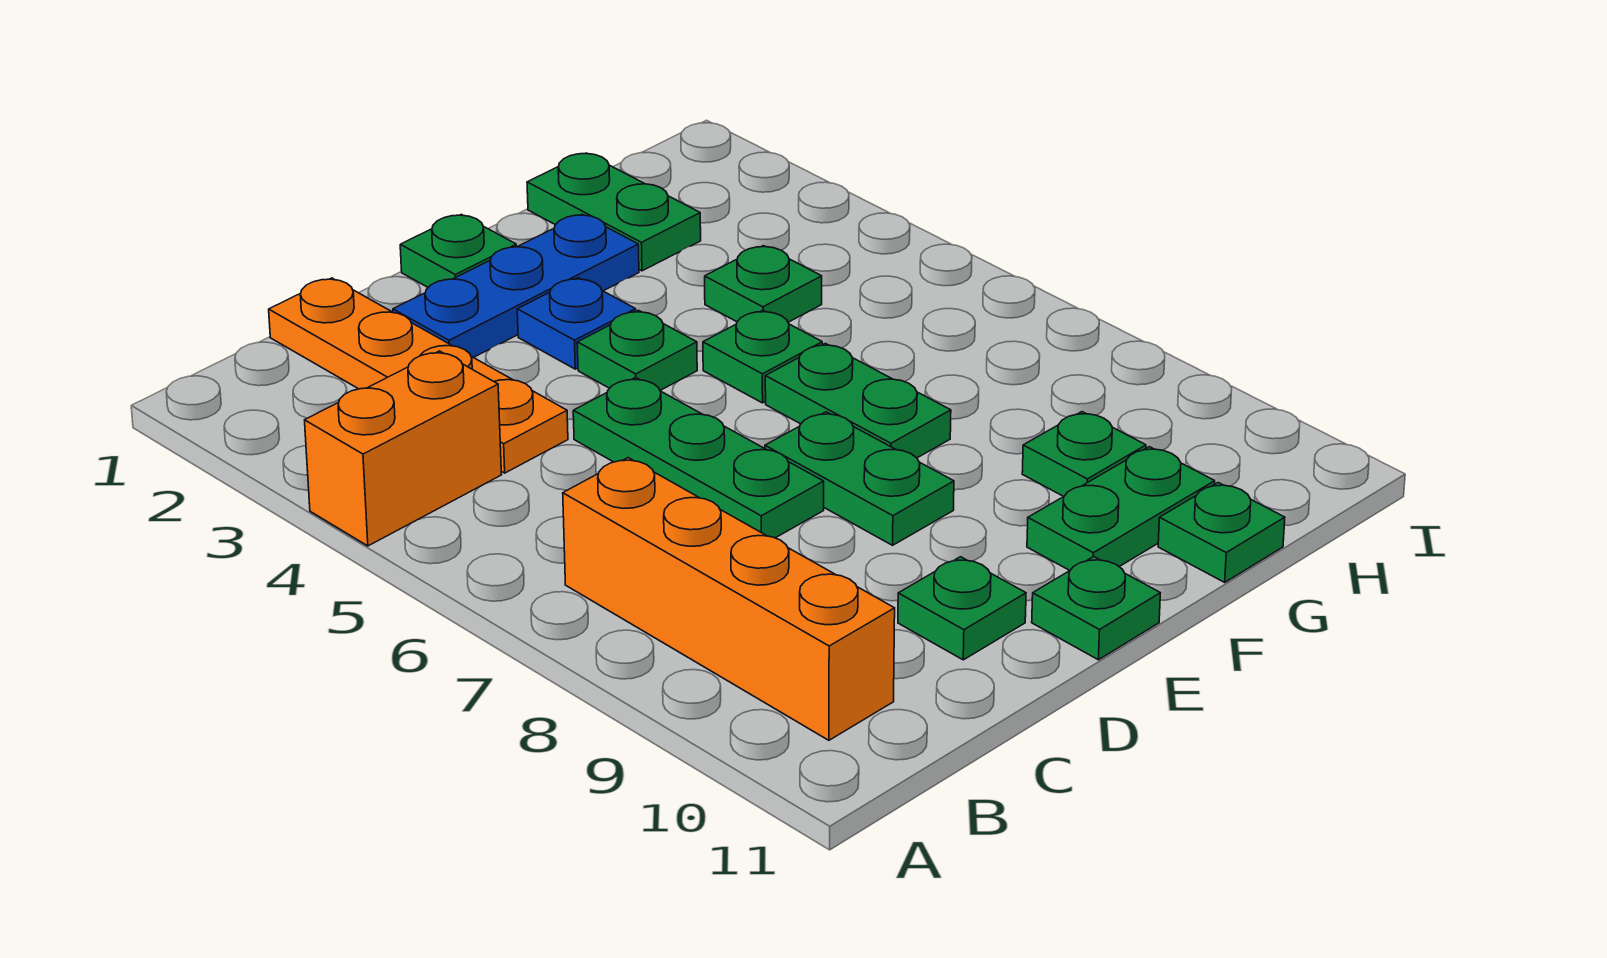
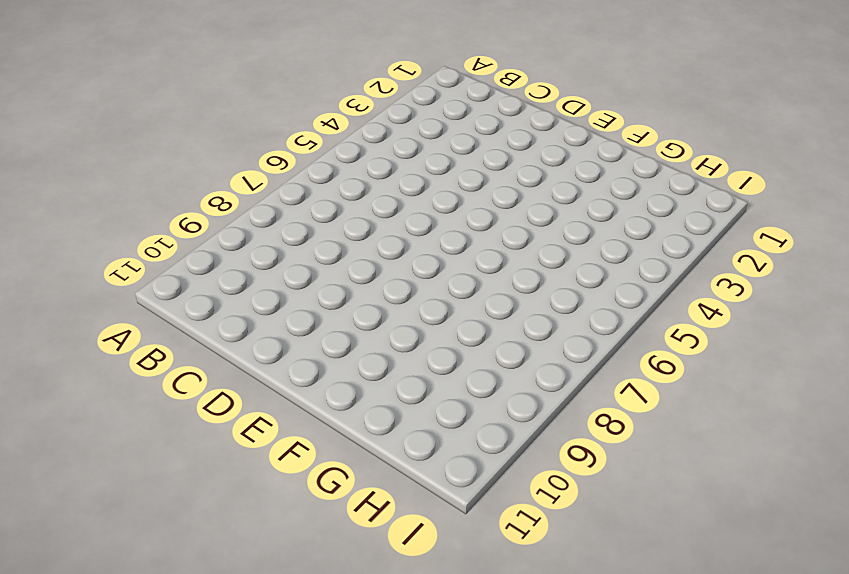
none -> orange 1x2 brick [305,351,501,546]
none -> orange 1x4 brick [563,458,895,740]
none -> orange 1x4 plate [269,278,568,473]

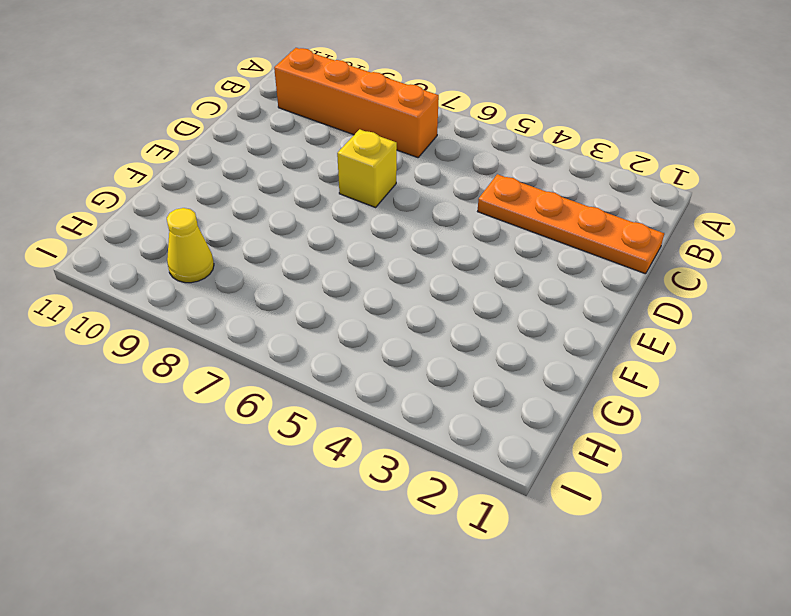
yellow 1x1 brick [337,129,397,207] -> green 1x3 plate [573,377,824,538]
yellow 1x1 cone [167,208,214,283] -> none
none -> orange 1x2 brick [305,351,501,546]
none -> blue 1x3 plate [393,214,639,358]
none -> green 1x1 plate [898,557,1026,660]

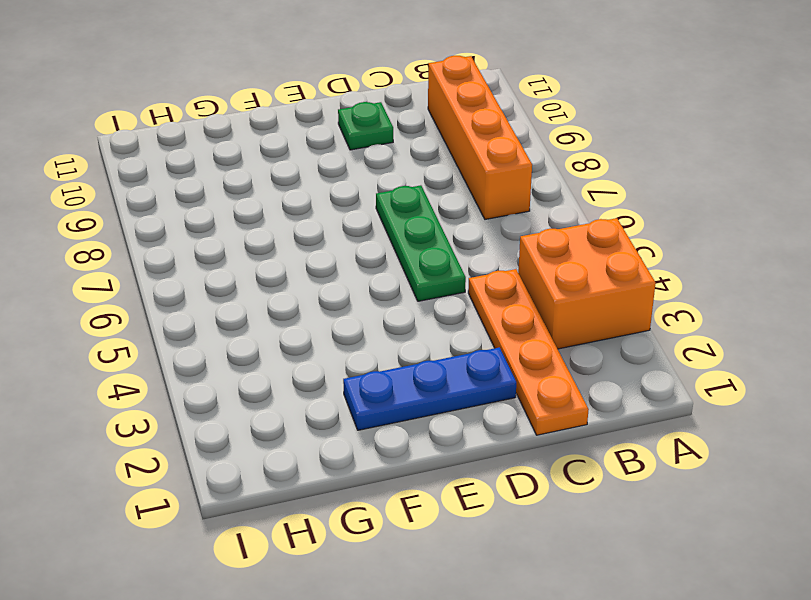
orange 2x2 brick [518,218,656,349] -> orange 1x2 brick [305,351,501,546]
none -> green 1x1 plate [400,214,517,287]
none -> blue 1x1 plate [517,278,636,369]
none -> green 1x1 plate [577,310,697,390]

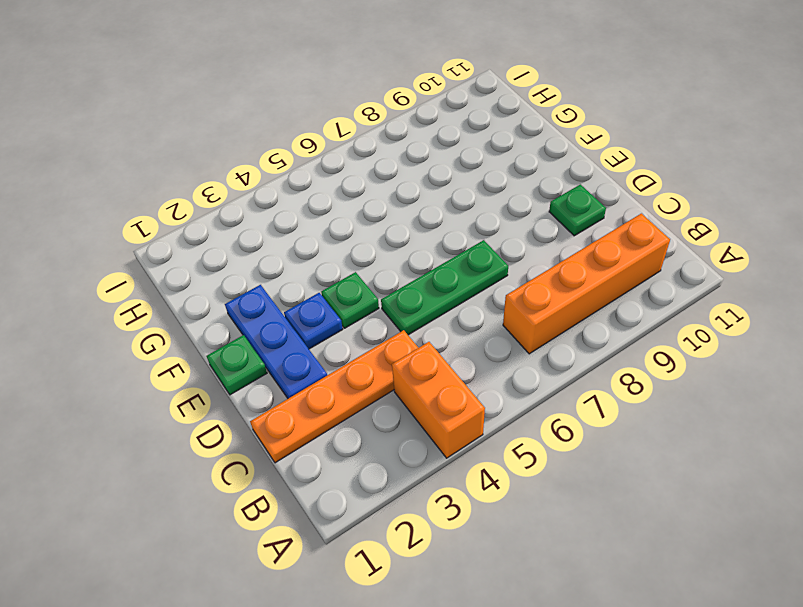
none -> green 1x2 plate [765,412,954,545]
none -> green 1x1 plate [1032,557,1160,660]
none -> green 1x1 plate [703,310,822,403]

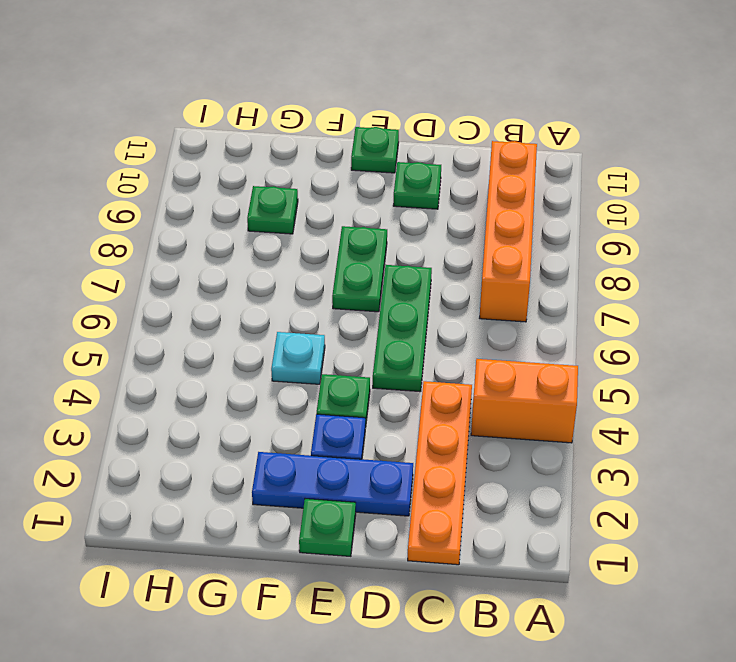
cyan 1x1 plate [271,332,325,384] -> green 1x1 plate [703,310,822,403]
none -> green 1x2 plate [765,343,951,458]
none -> green 1x2 plate [1027,447,1215,571]
none -> green 1x2 plate [527,153,701,271]

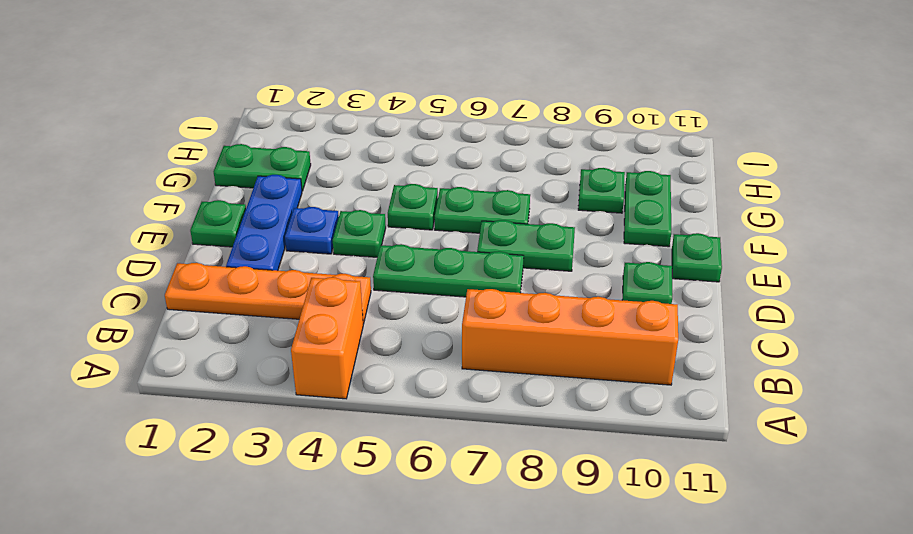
none -> green 1x1 plate [705,246,822,322]
none -> green 1x1 plate [1158,483,1285,582]

